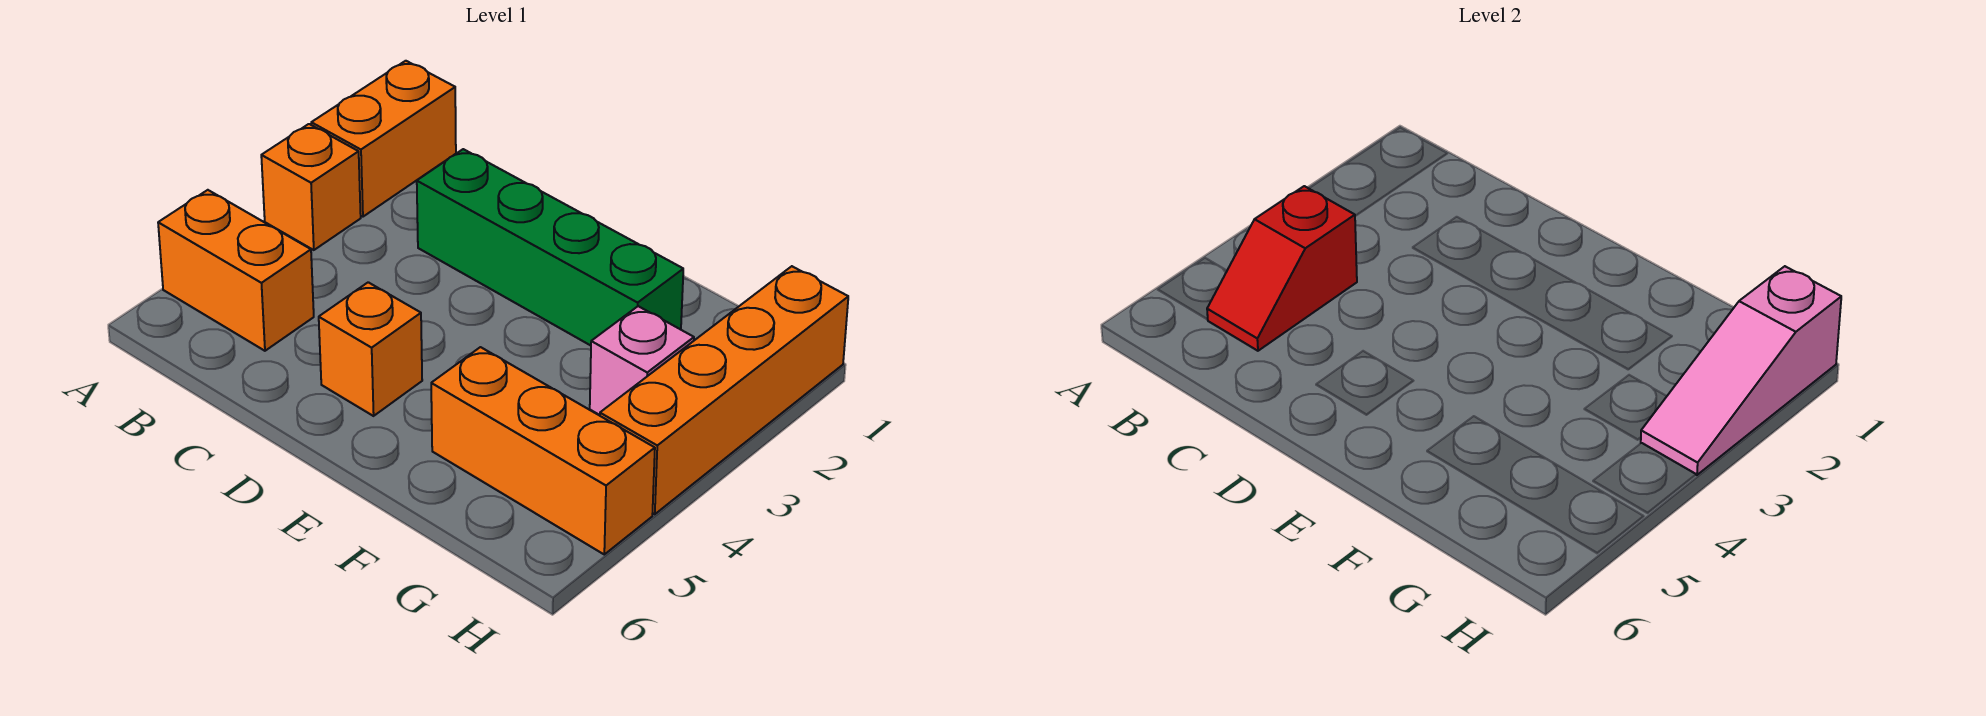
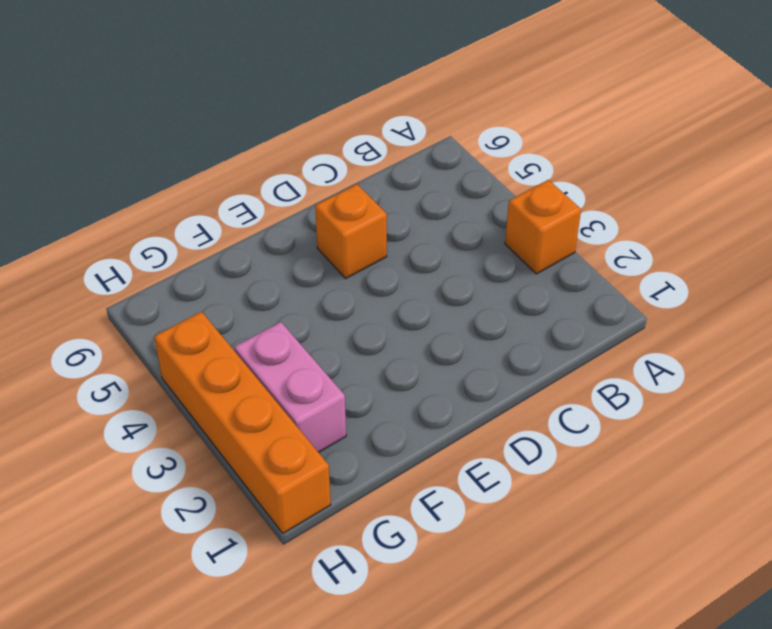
pink 1x2 brick [234,322,346,452] -> pink 1x1 brick [590,306,694,415]
none -> orange 1x2 brick [311,61,456,217]
none -> orange 1x2 brick [158,190,314,351]

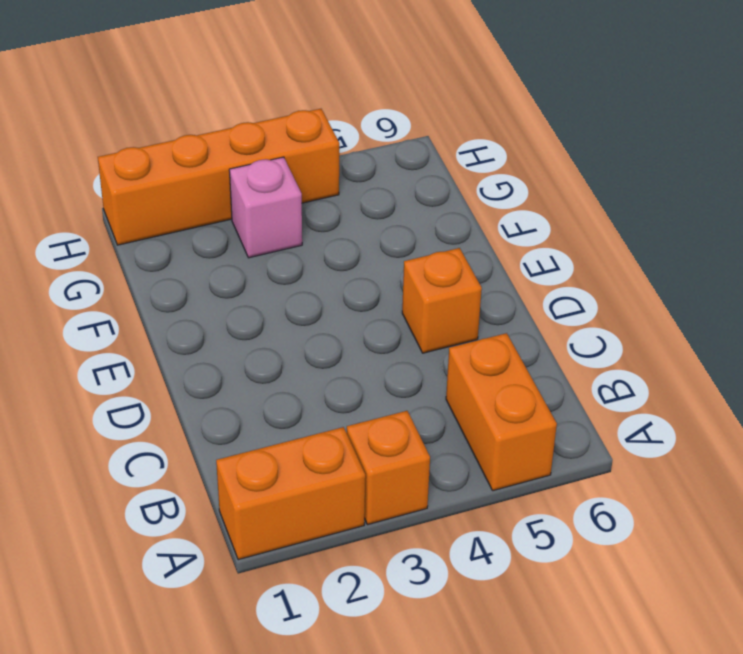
none -> green 1x4 brick [417,149,683,346]
none -> orange 1x3 brick [431,347,655,554]

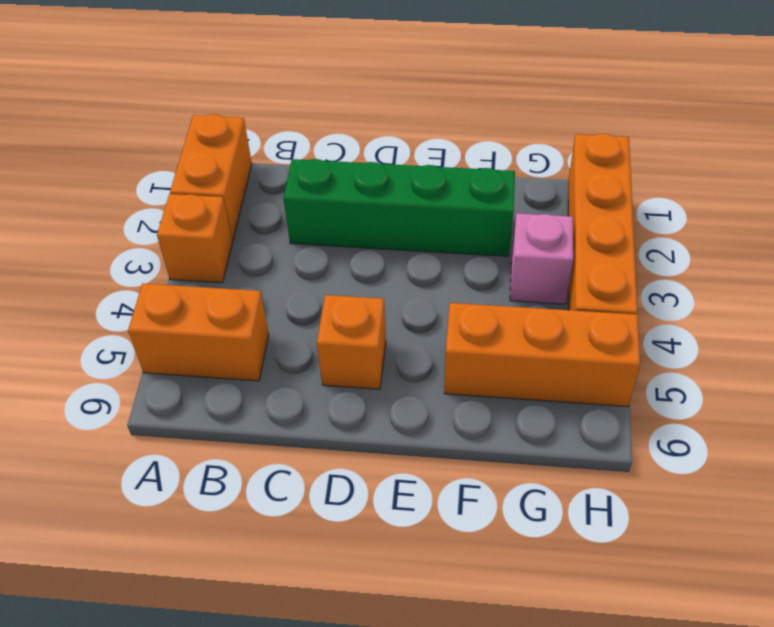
none -> red 1x2 slope [1207,186,1357,351]
none -> pink 1x3 slope [1641,266,1841,475]

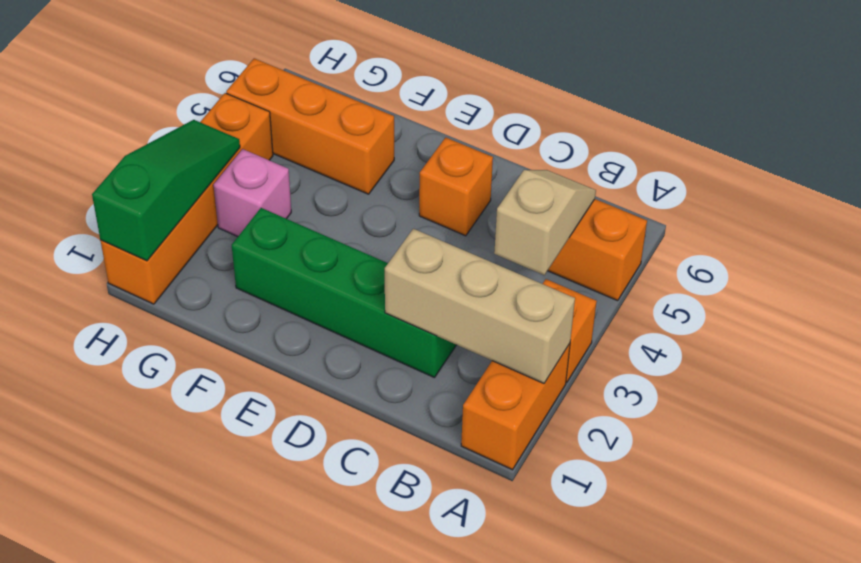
tan 1x3 brick [385,229,575,383] -> none
tan 1x2 slope [494,170,596,275] -> red 1x2 slope [1207,186,1357,351]
green 1x3 slope [92,120,240,261] -> pink 1x3 slope [1641,266,1841,475]

